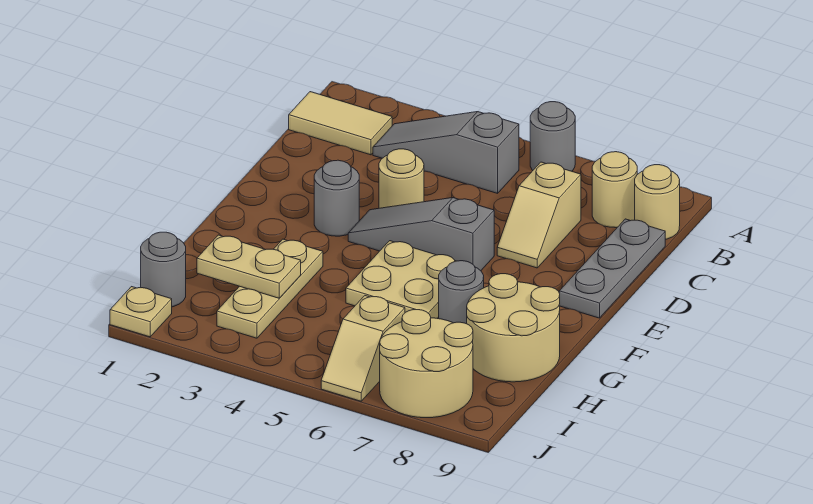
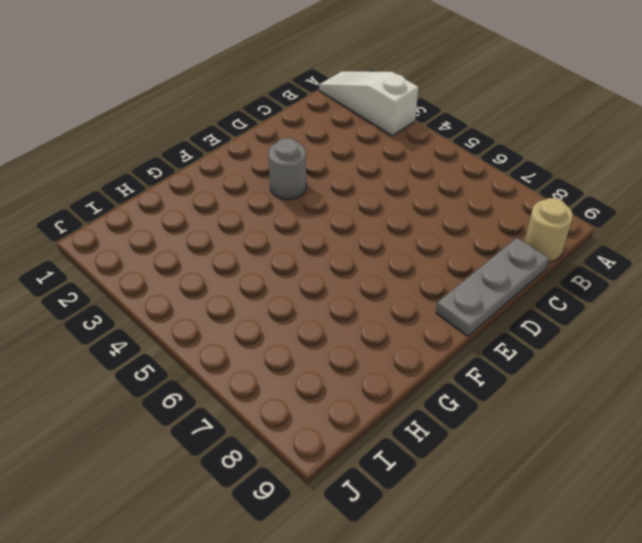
white 1x3 slope [319,71,418,136] -> none
none -> grey 1x1 round brick [530,102,575,171]
none -> tan 1x2 tile [289,92,392,155]
none -> grey 1x3 slope [373,112,519,193]

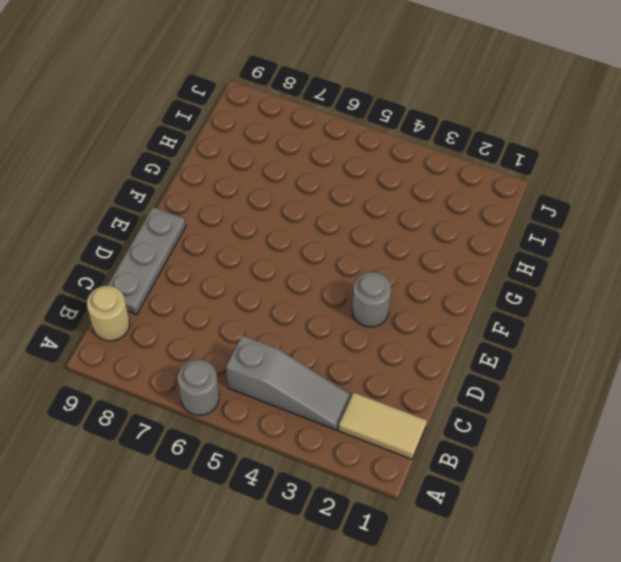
none -> tan 1x1 round brick [592,152,637,228]
none -> tan 1x2 slope [497,162,581,268]
none -> tan 1x1 round brick [379,149,424,208]

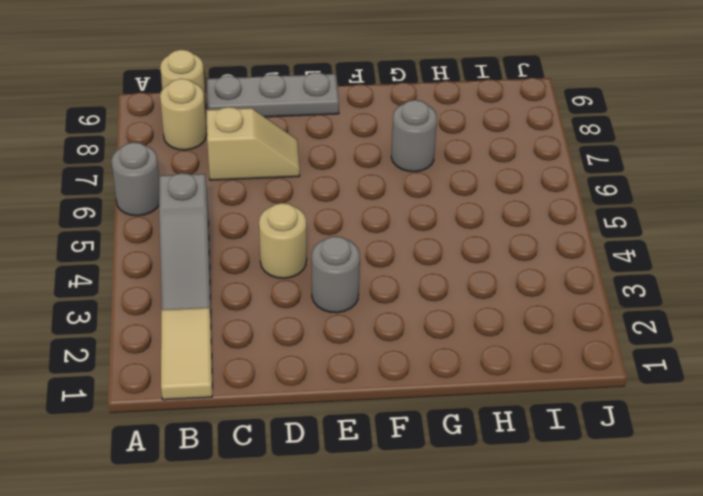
none -> grey 1x3 slope [348,198,494,271]
none -> tan 2x2 plate [346,241,455,318]
none -> tan 1x3 plate [217,239,323,338]

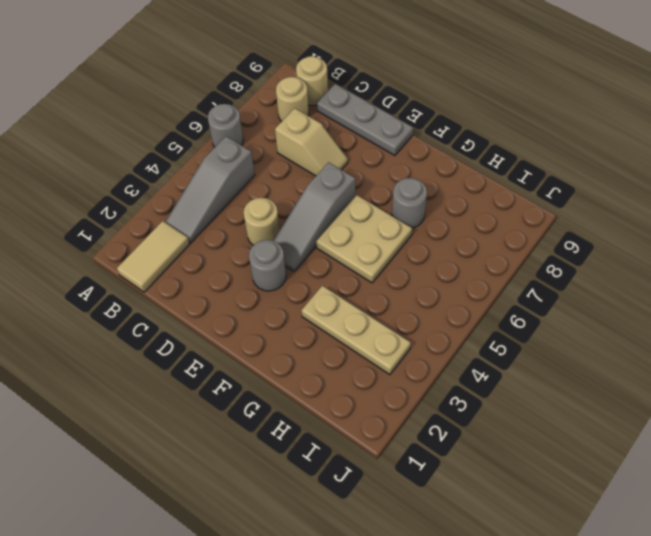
none -> tan 2x2 round brick [467,274,560,382]
none -> grey 1x1 round brick [141,232,186,307]
none -> tan 1x2 slope [321,296,405,401]

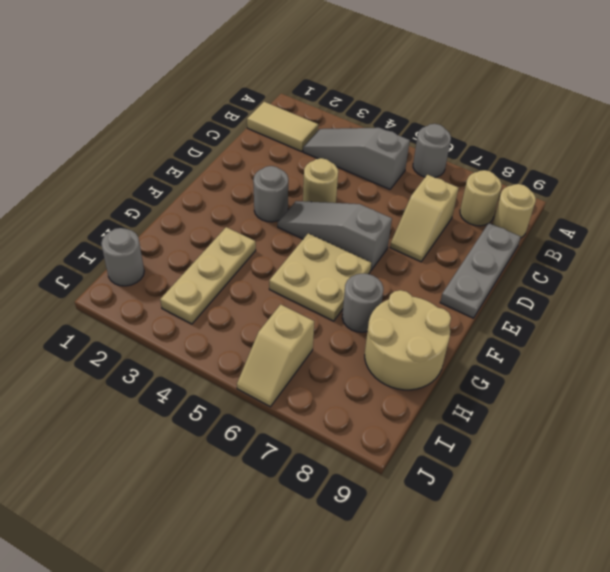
none -> tan 2x2 round brick [380,310,473,418]
none -> tan 1x1 plate [110,287,172,337]
none -> tan 1x2 plate [197,235,301,298]

